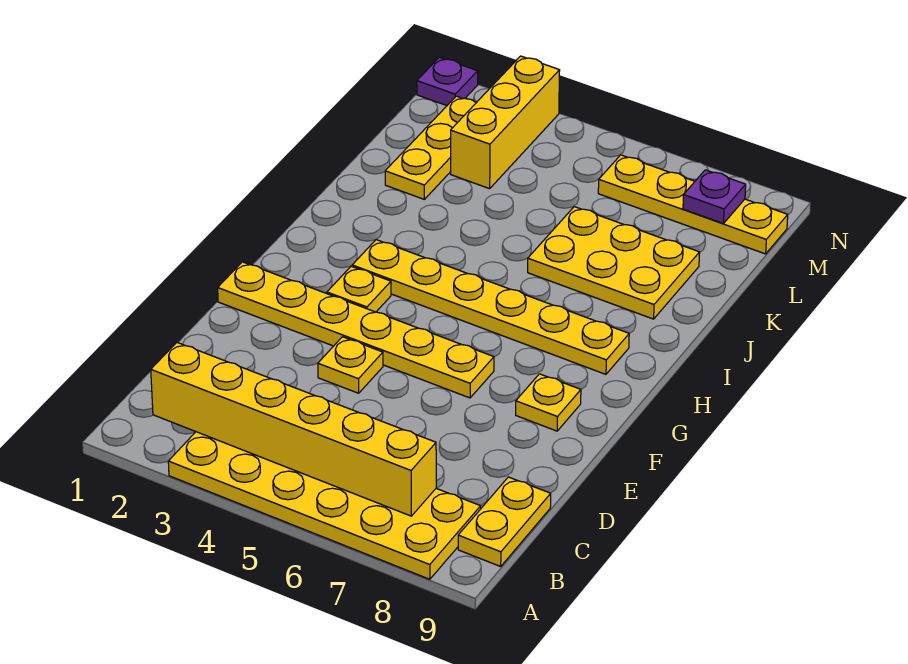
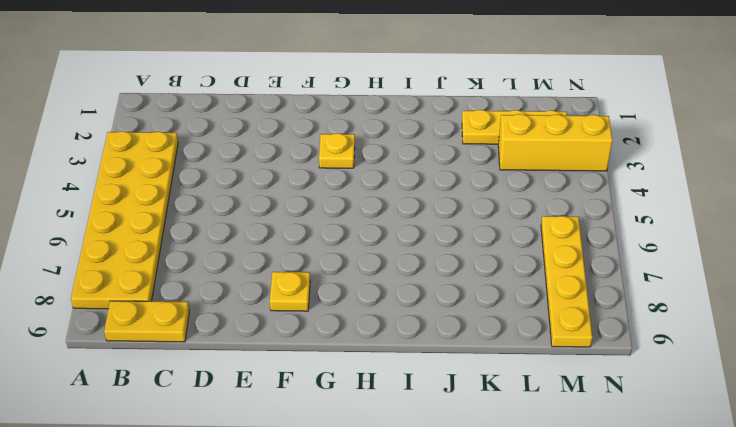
none -> yellow 1x1 plate [318,337,383,393]
none -> yellow 1x6 plate [218,262,494,398]
none -> yellow 1x6 plate [352,240,629,374]

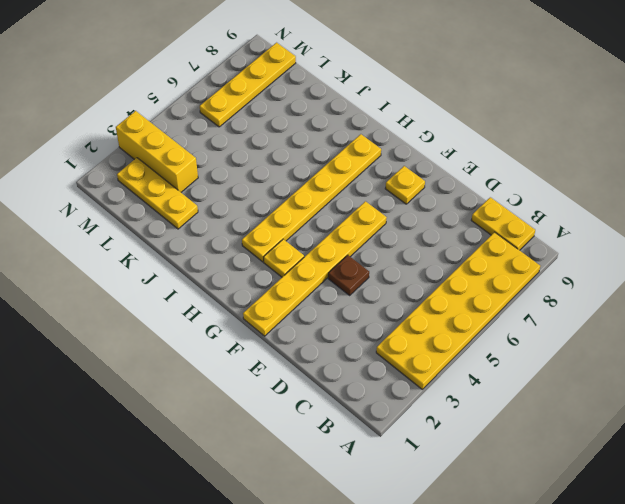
brown 1x1 plate [328,255,369,295] -> yellow 1x1 plate [318,337,383,393]
none -> yellow 2x3 plate [528,207,700,319]
none -> purple 1x1 plate [417,57,478,106]
none -> yellow 1x6 brick [151,343,436,516]

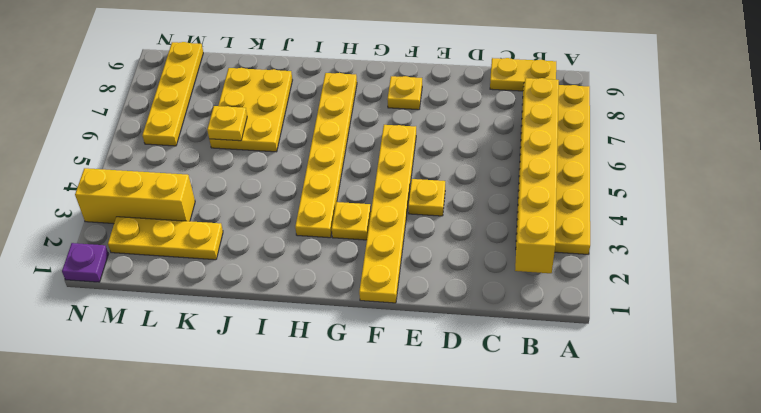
yellow 1x1 plate [207,106,247,141] -> none
none -> purple 1x1 plate [683,170,746,224]

